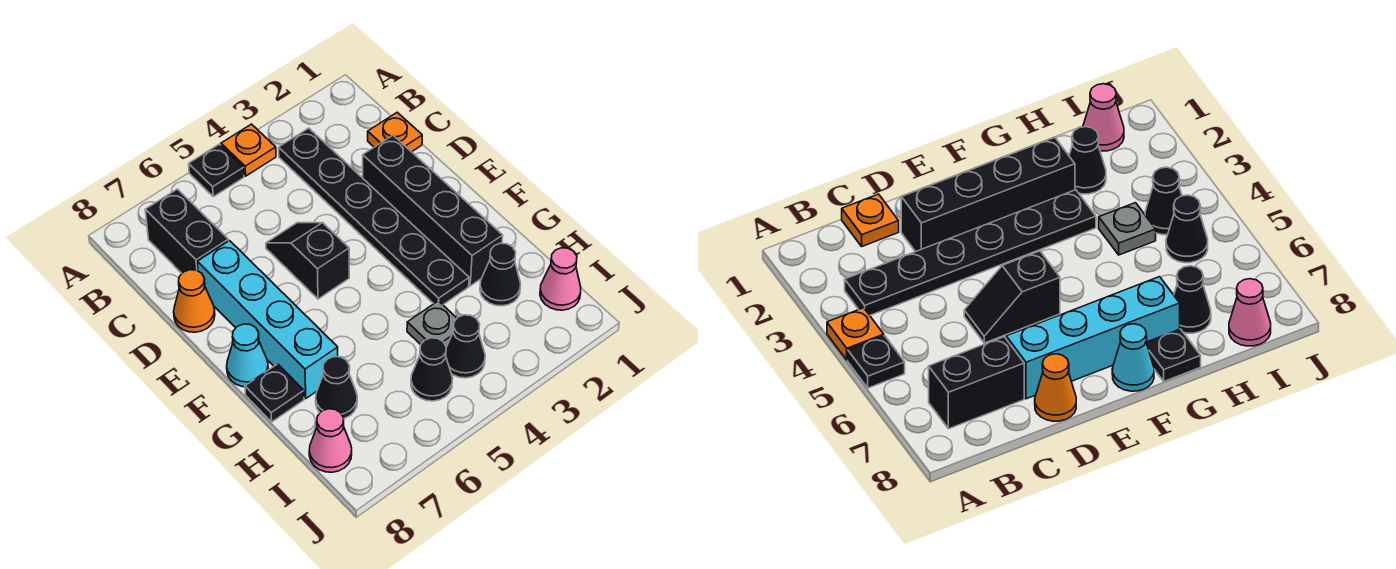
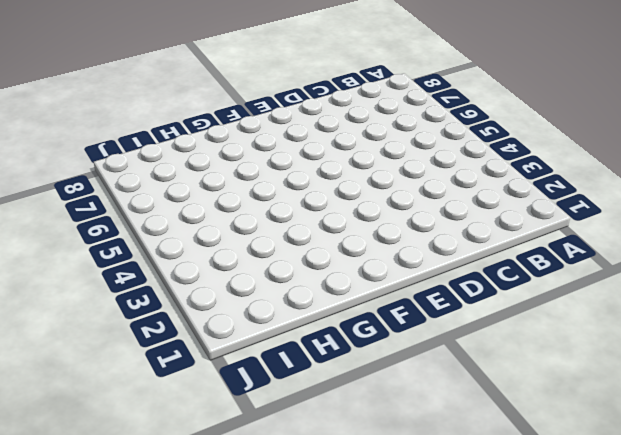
none -> orange 1x1 plate [221,124,276,176]
none -> black 1x1 plate [189,144,244,197]
none -> black 1x6 plate [279,128,469,305]

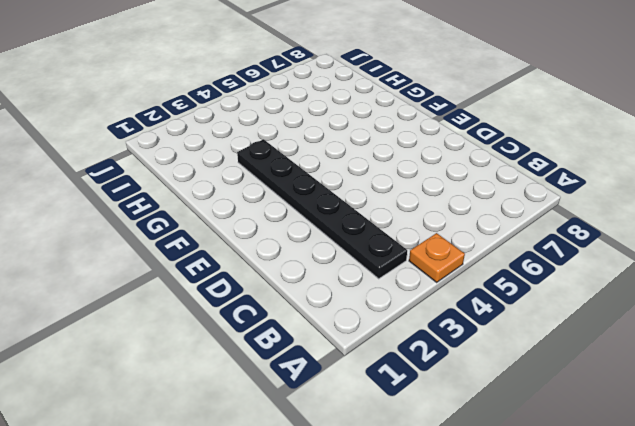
none -> black 1x1 plate [189,144,244,197]
none -> black 1x2 brick [145,189,228,273]
none -> orange 1x1 plate [368,112,422,152]

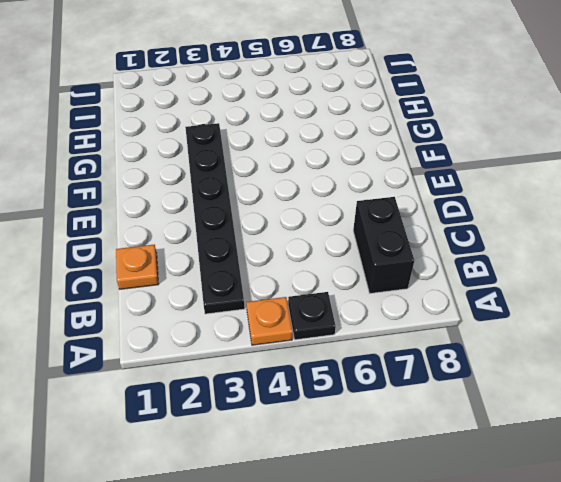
none -> black 1x4 brick [363,135,503,286]
none -> black 1x2 slope [266,223,349,299]
none -> cyan 1x4 brick [197,241,338,398]

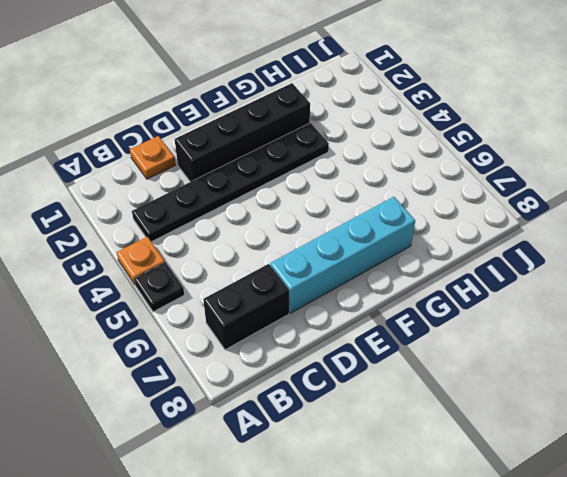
none -> black 1x2 slope [266,223,349,299]
none -> orange 1x1 cone [174,270,215,332]
none -> cyan 1x1 cone [227,324,268,387]

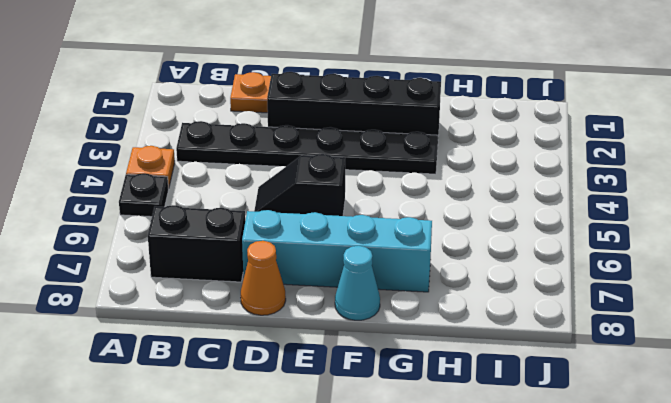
none -> black 1x1 plate [245,364,304,422]
none -> black 1x1 cone [480,243,521,306]
none -> grey 1x1 plate [407,301,457,347]

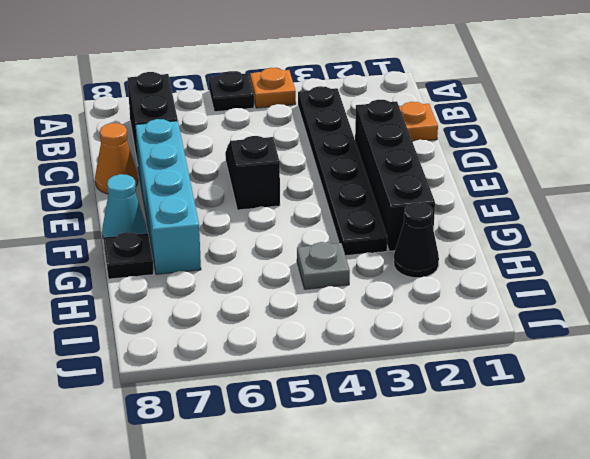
none -> black 1x1 cone [316,357,357,418]
none -> pink 1x1 cone [540,248,581,310]
none -> black 1x1 cone [446,315,485,378]

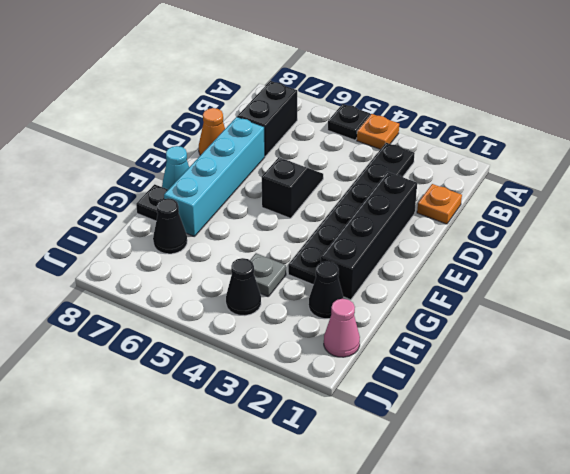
none -> black 1x1 cone [411,338,453,401]
none -> pink 1x1 cone [309,409,352,472]

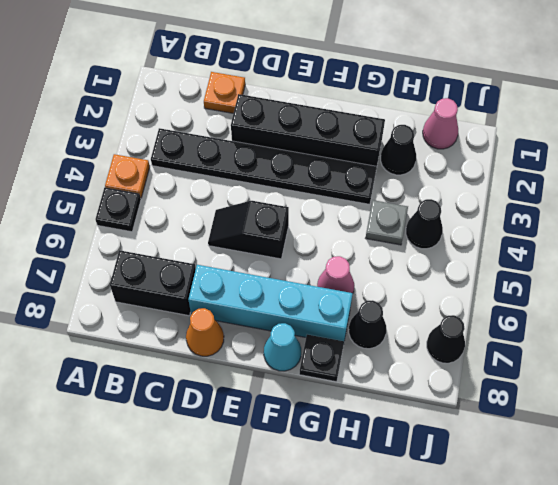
pink 1x1 cone [317,256,354,293] -> pink 1x1 cone moved to [309,409,352,472]
black 1x1 cone [427,315,465,363] -> black 1x1 cone moved to [411,338,453,401]

